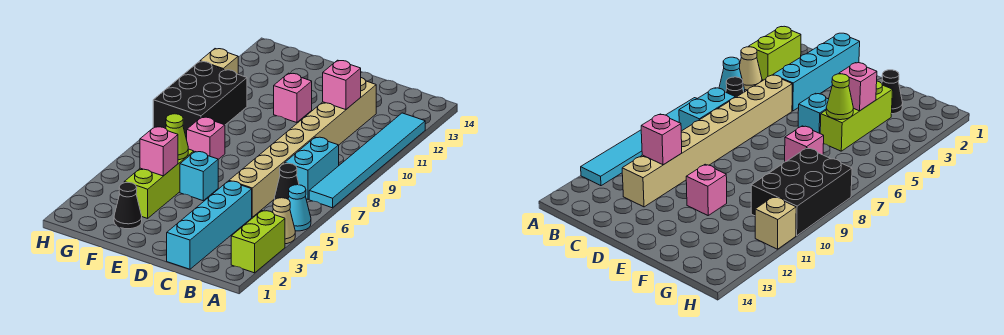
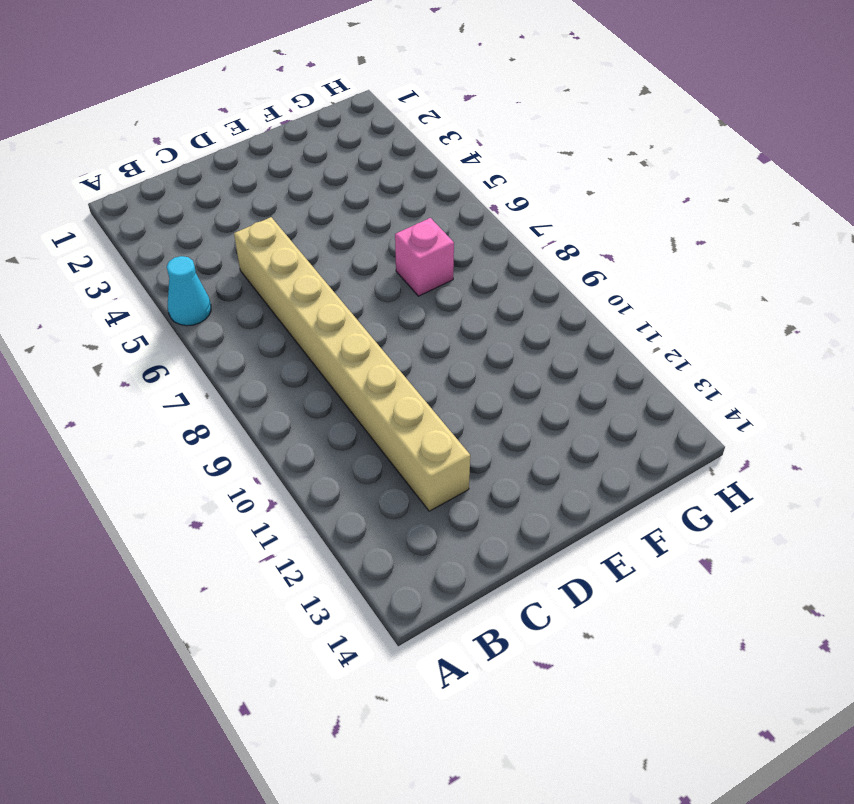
none -> lime 1x2 brick [231,211,285,273]
none -> tan 1x1 cone [273,198,295,244]
none -> cyan 1x6 tile [309,113,425,208]

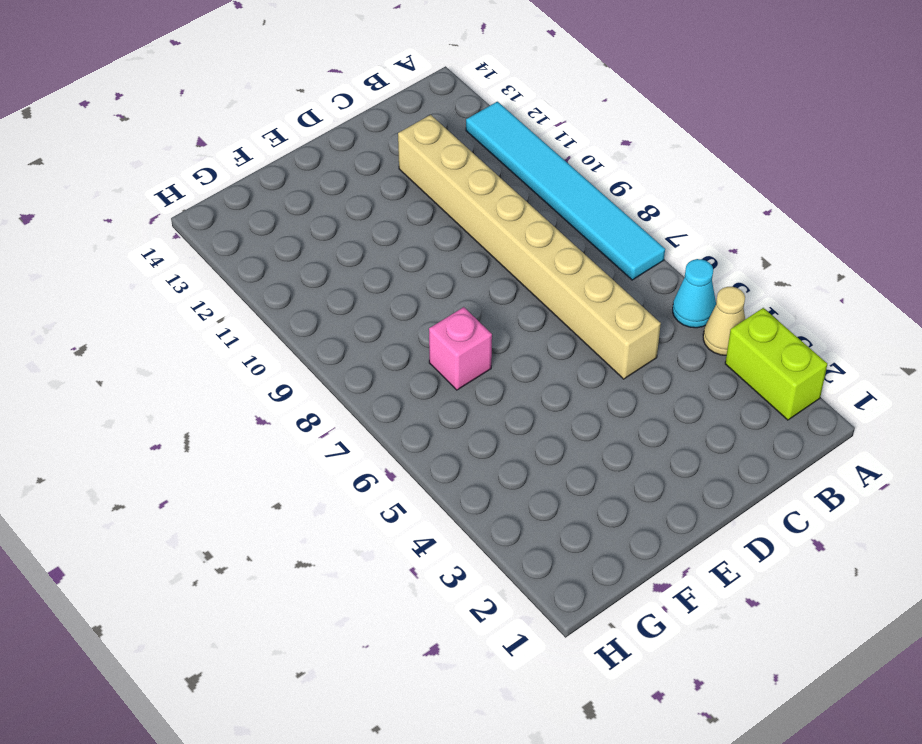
none -> black 1x1 cone [274,163,299,200]
none -> cyan 1x2 brick [285,137,339,199]
none -> cyan 1x4 brick [167,181,252,269]

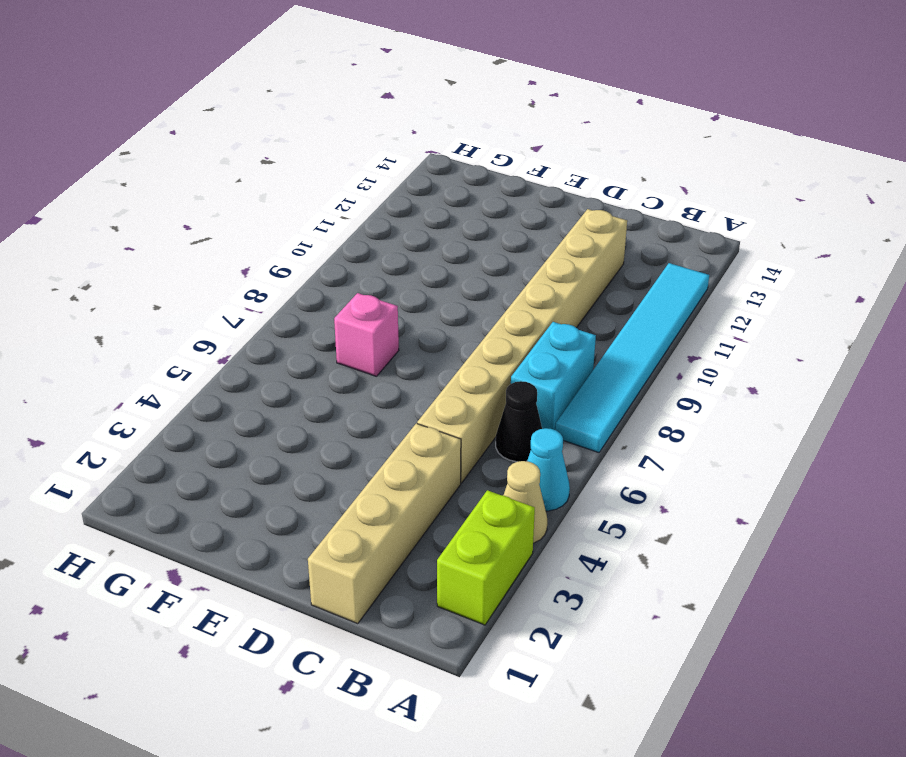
tan 1x4 brick [308,423,461,624] -> cyan 1x4 brick [167,181,252,269]
none -> cyan 1x1 brick [180,152,218,201]
none -> pink 1x1 brick [274,73,312,123]
none -> black 1x1 cone [114,182,142,229]

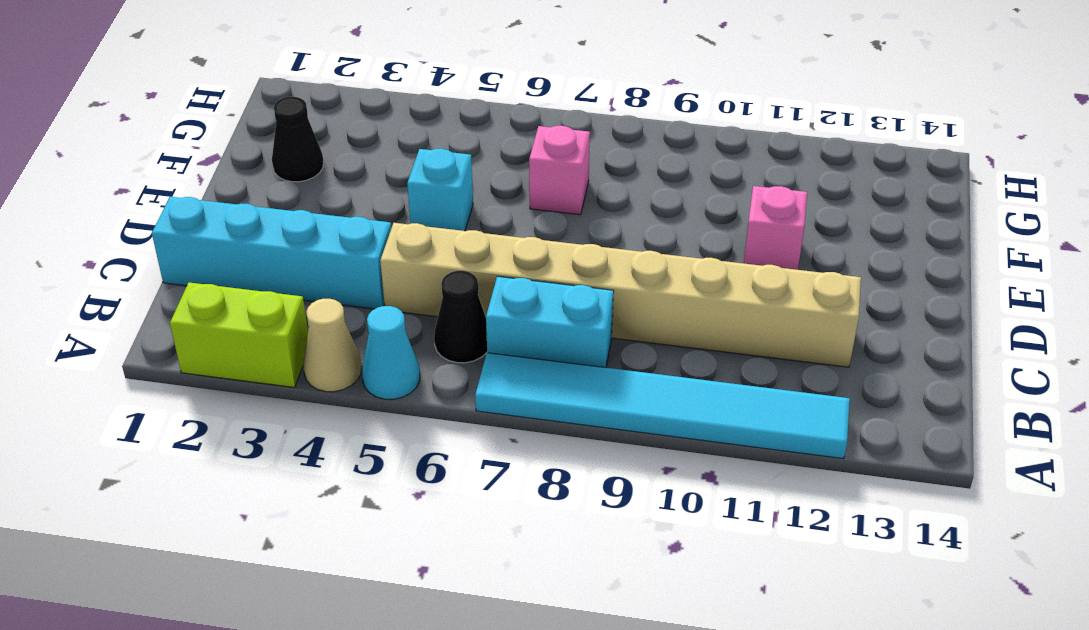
none -> lime 1x3 brick [124,149,194,218]
none -> black 2x3 brick [153,61,247,139]
none -> tan 1x1 brick [200,49,238,74]

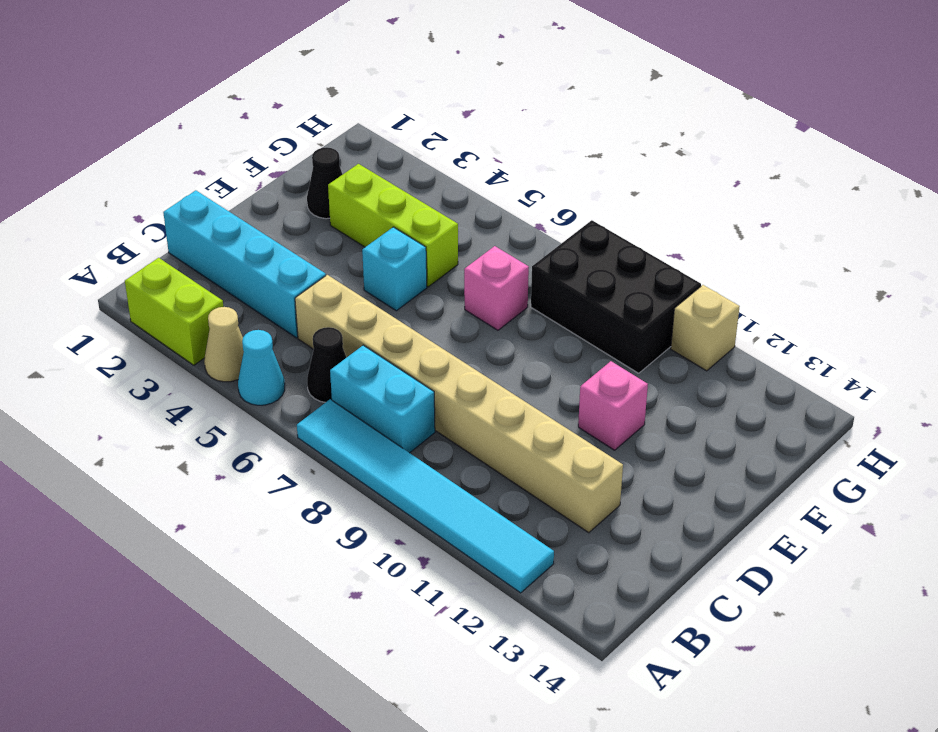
none -> pink 1x1 brick [323,60,361,110]
none -> pink 1x1 brick [140,127,178,176]
none -> lime 1x1 cone [166,114,188,160]

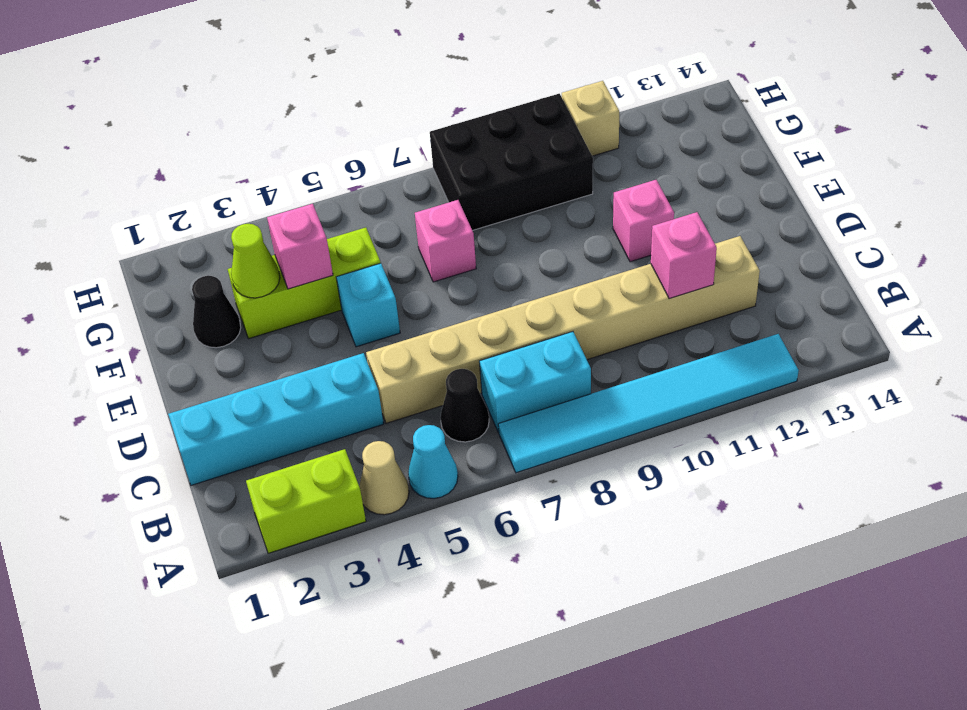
lime 1x1 cone [231,224,280,298] -> lime 1x1 cone moved to [166,114,188,160]

